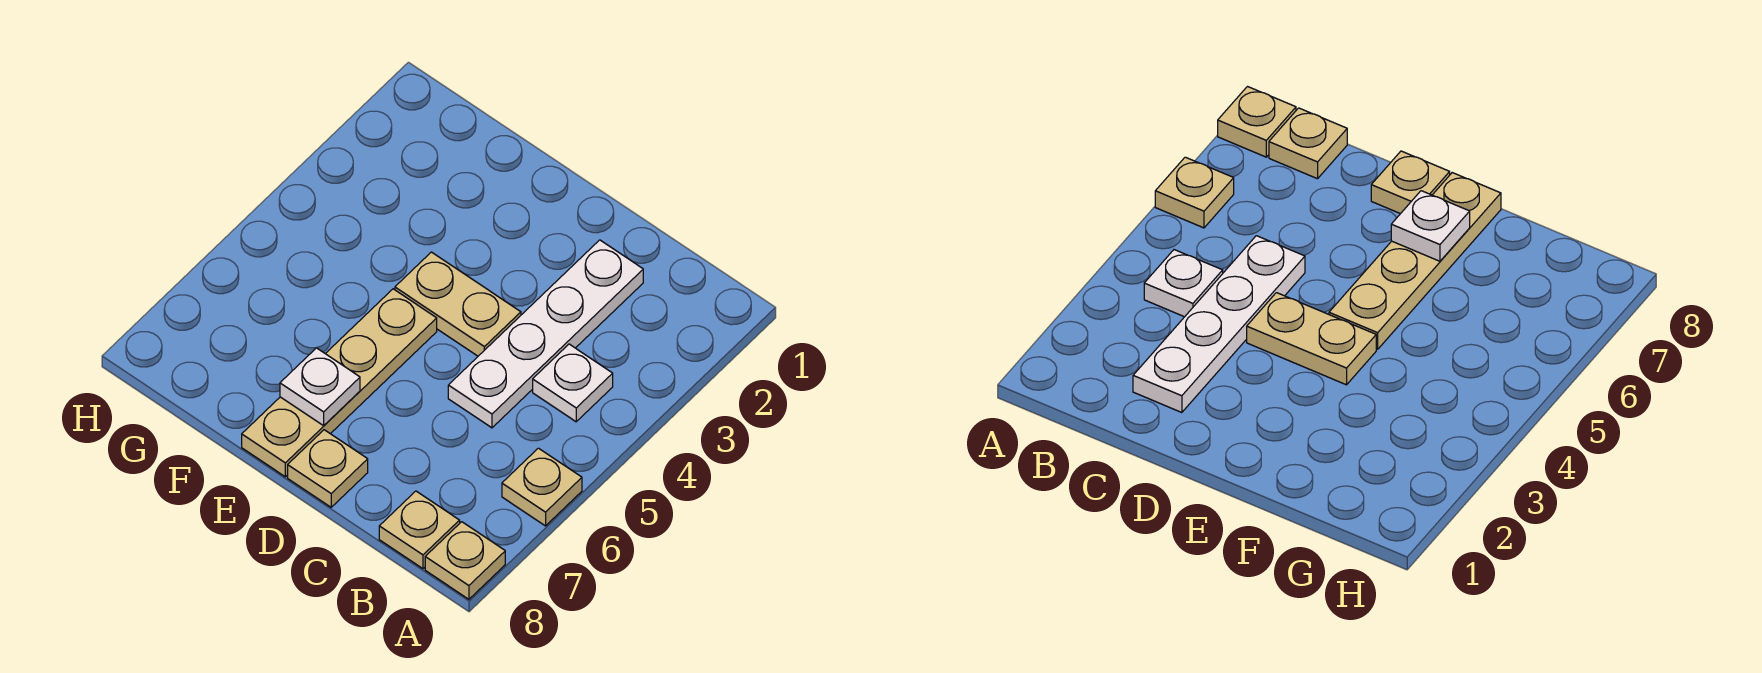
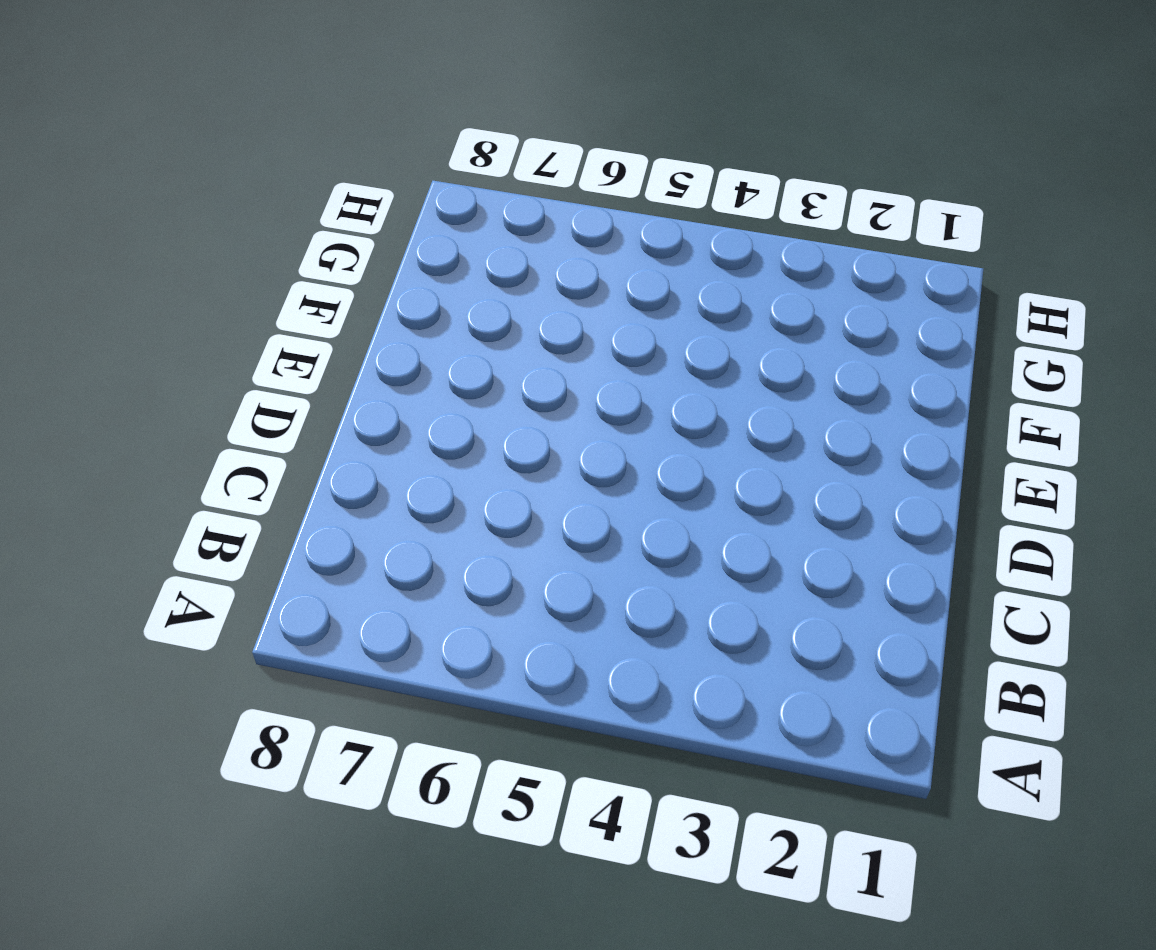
none -> tan 1x1 plate [502,448,582,526]
none -> tan 1x1 plate [425,522,505,599]

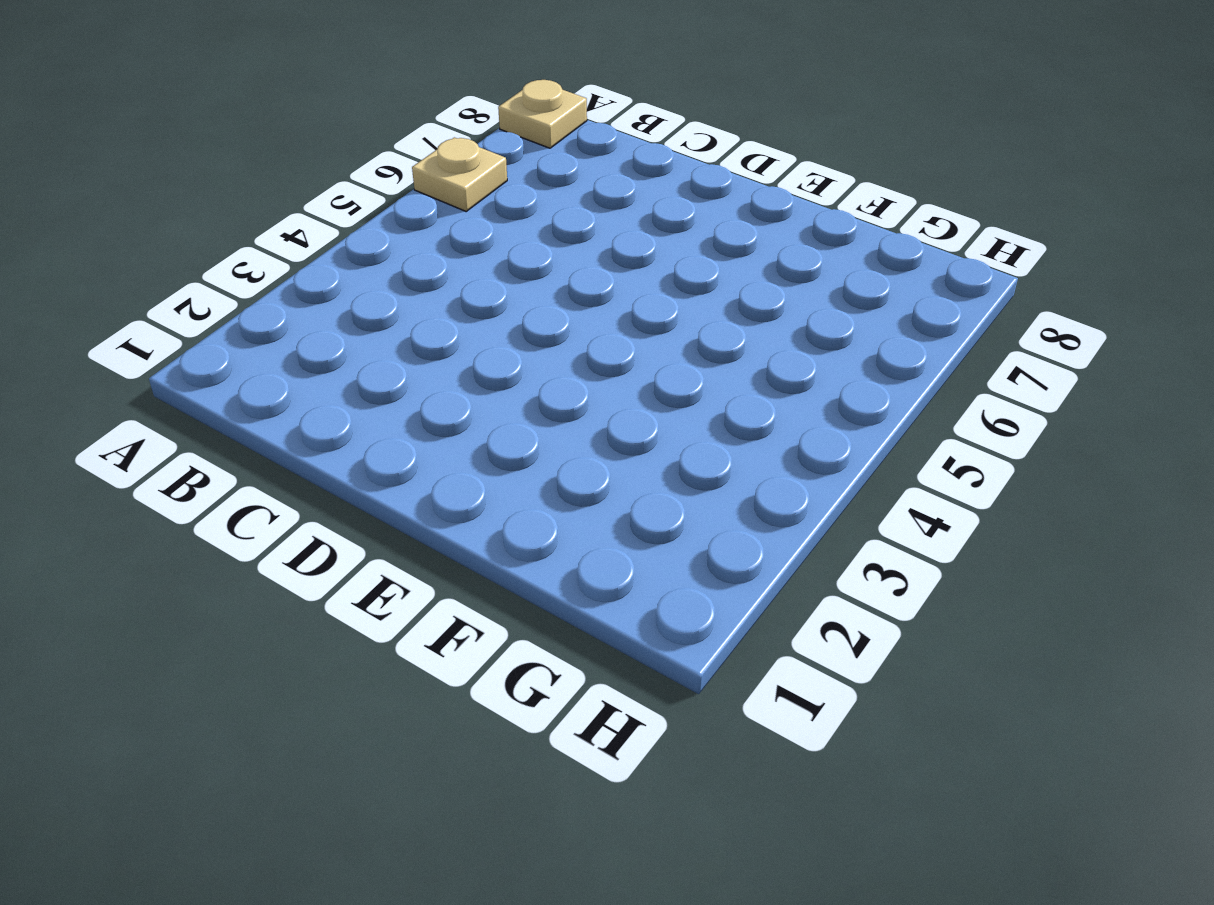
none -> white 1x1 plate [533,344,613,422]
none -> tan 1x1 plate [379,491,460,569]

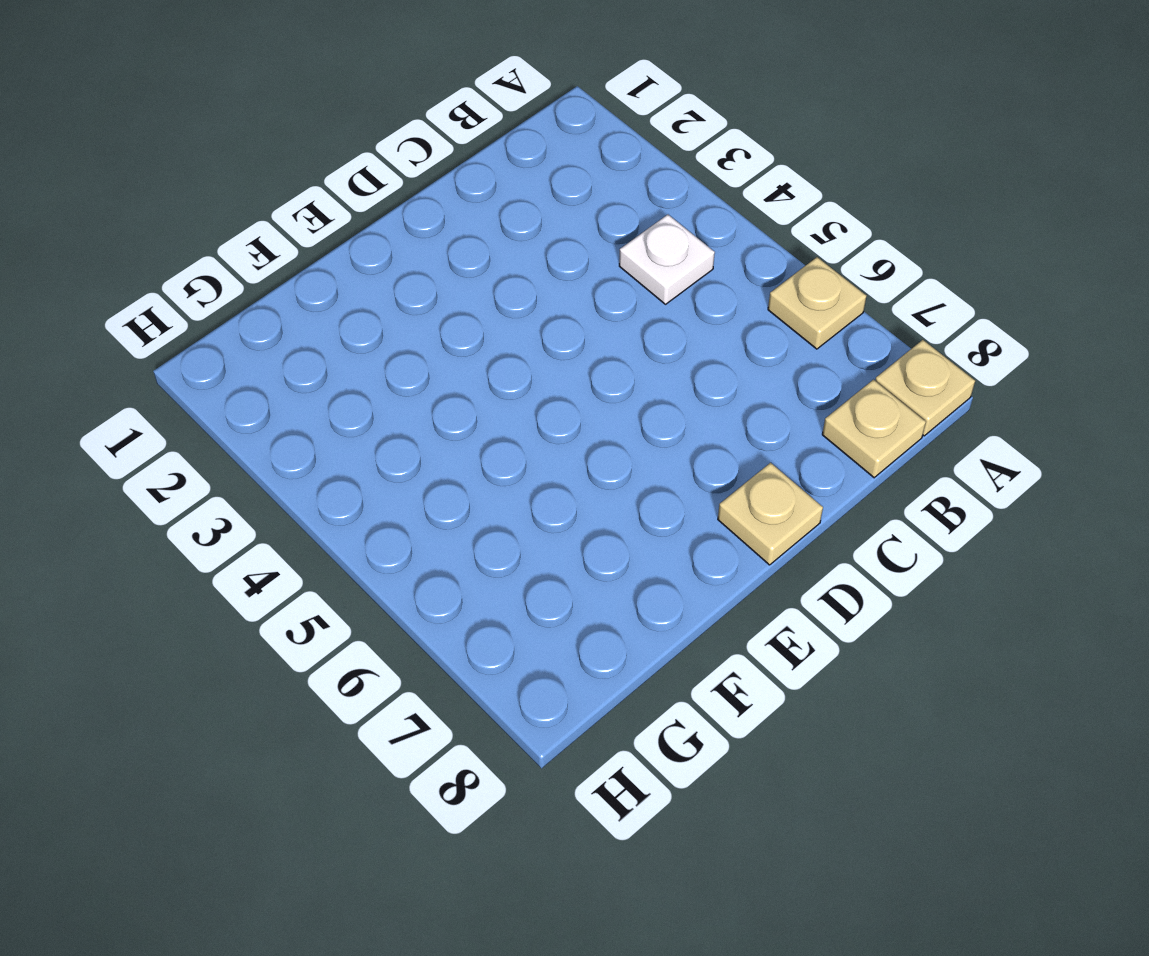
none -> white 1x4 plate [448,240,643,428]
none -> tan 1x2 plate [395,252,521,356]

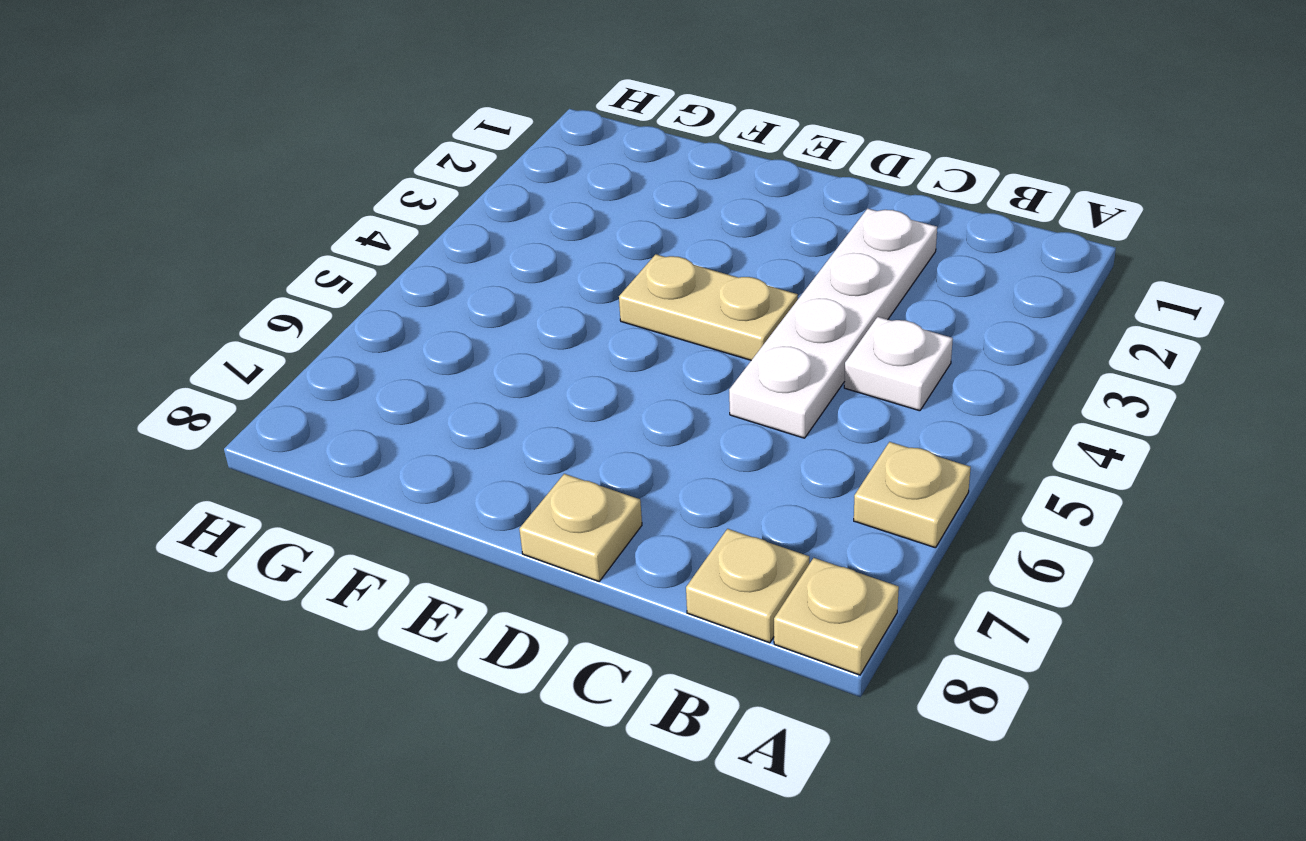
none -> tan 1x4 plate [242,289,437,477]
none -> white 1x1 plate [280,348,360,426]

